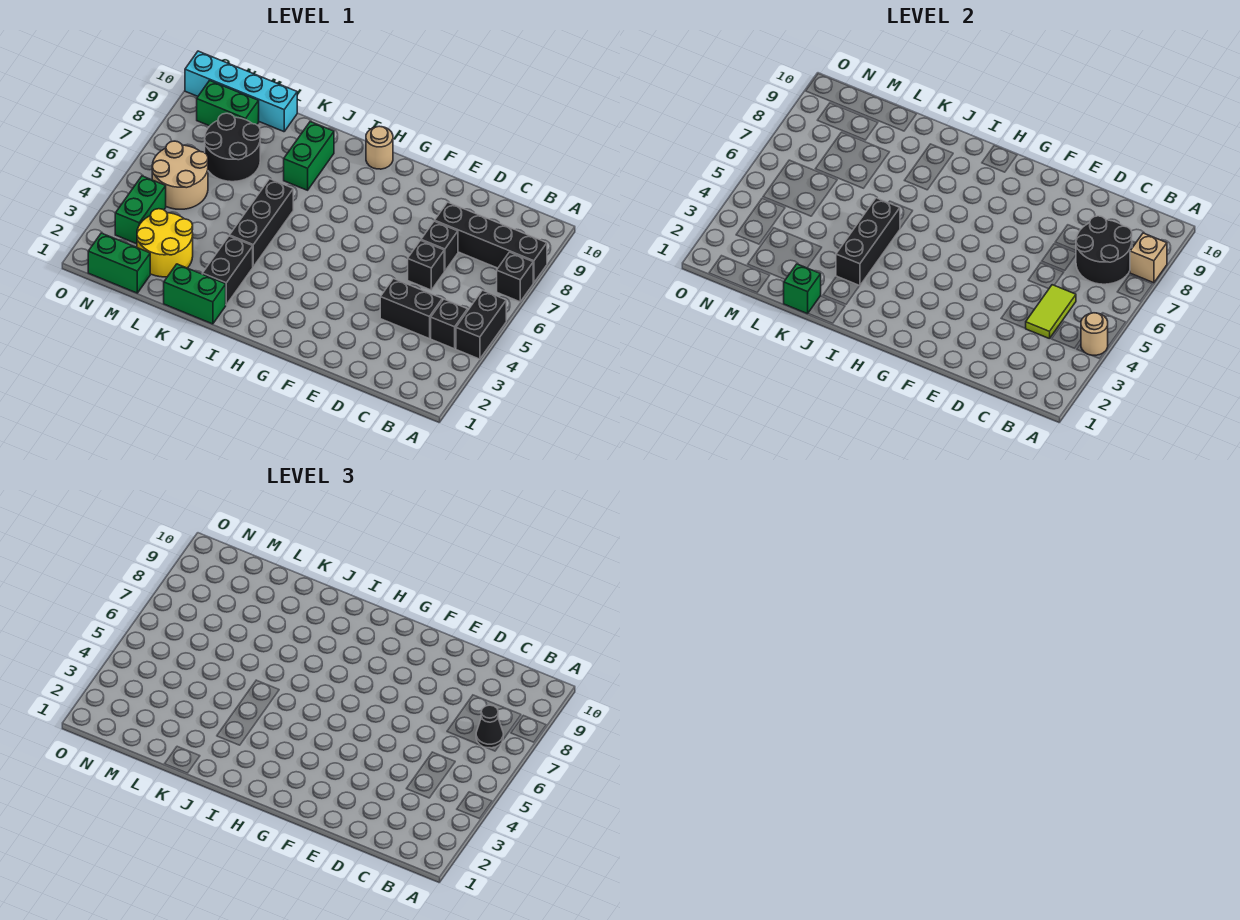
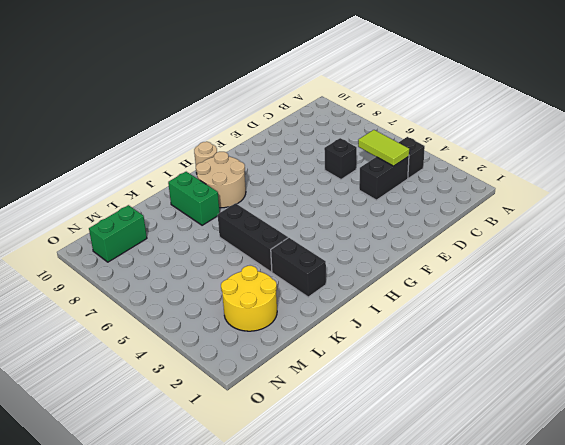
tan 2x2 round brick [196,152,246,208] -> tan 2x2 round brick moved to [152,141,208,209]
none -> black 1x2 brick [456,290,506,359]
none -> black 1x1 brick [497,252,533,302]
none -> black 1x4 brick [435,202,547,283]

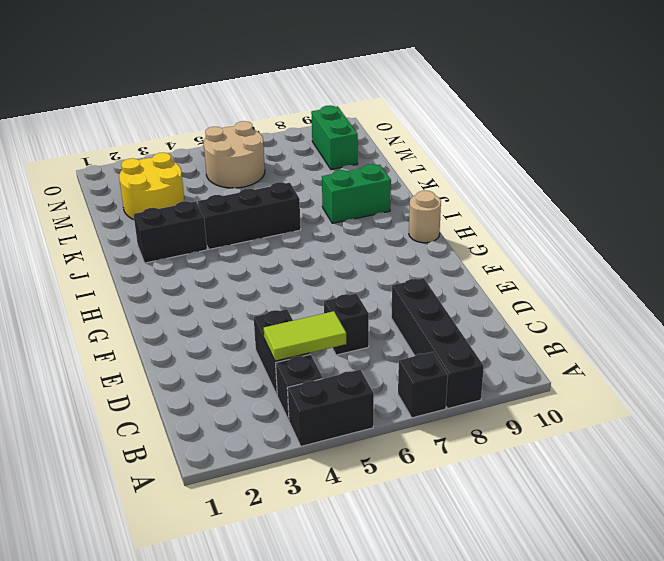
none -> black 1x1 brick [421,221,458,271]
none -> green 1x2 brick [164,264,226,324]
none -> black 2x2 round brick [205,113,260,182]

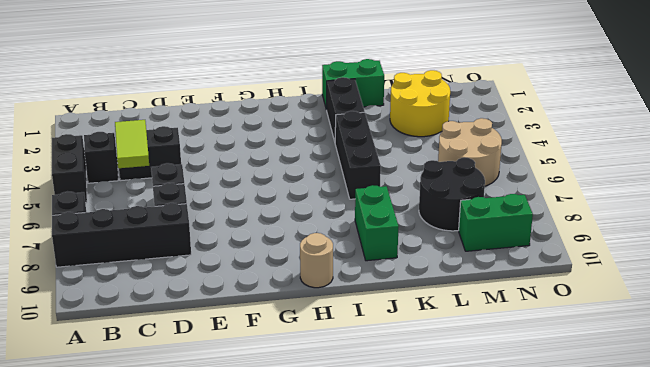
none -> cyan 1x4 brick [185,51,297,132]
none -> green 1x2 brick [88,233,150,293]
none -> green 1x2 brick [115,176,166,244]

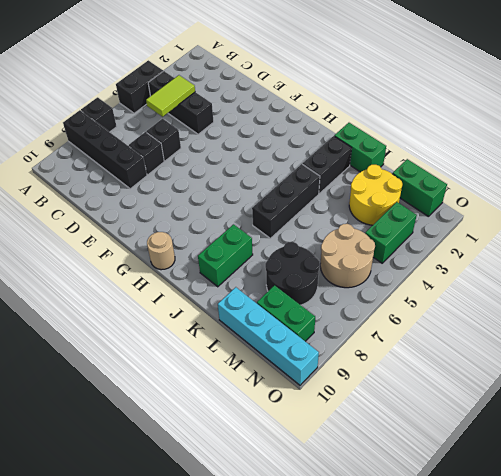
none -> tan 1x1 round brick [1081,313,1108,355]
none -> tan 1x1 brick [1130,233,1167,283]
none -> black 2x2 round brick [1076,216,1132,284]

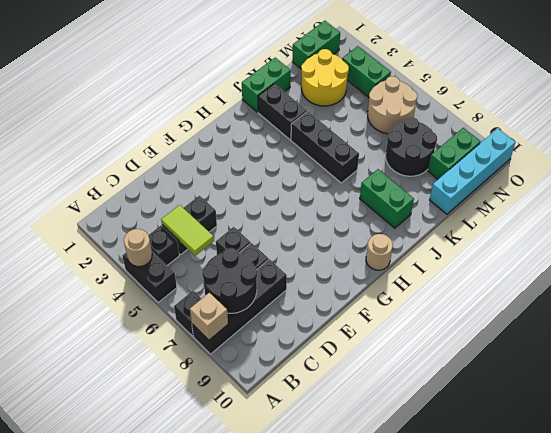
none -> black 1x3 brick [836,198,900,286]
none -> green 1x1 brick [784,264,821,314]
none -> black 1x1 cone [476,705,503,748]

